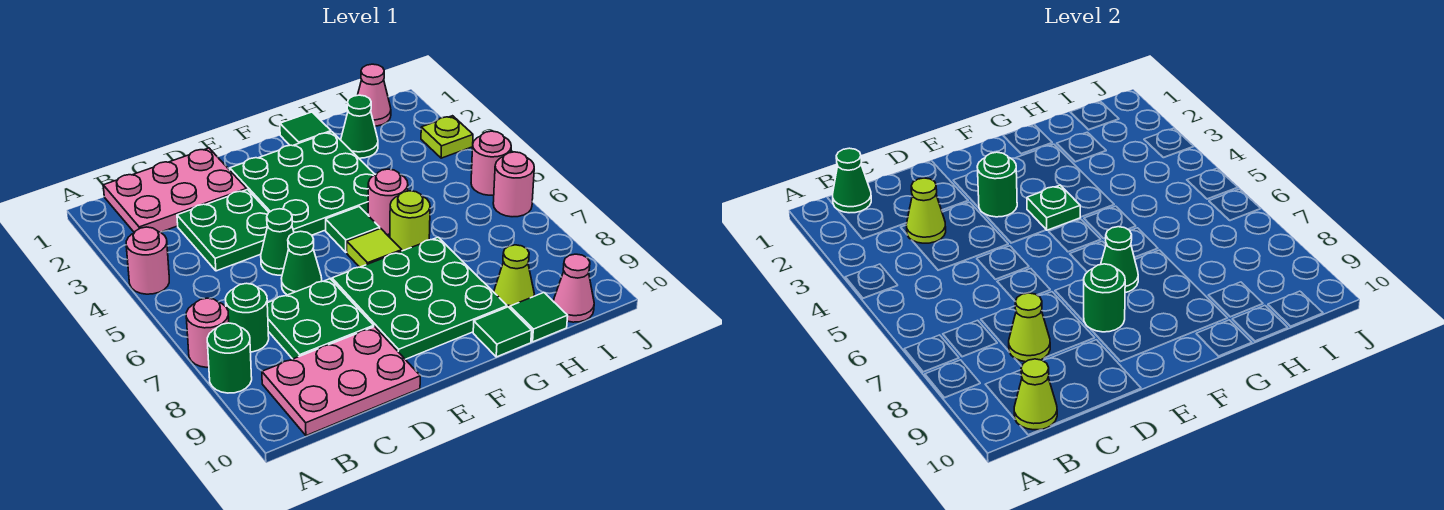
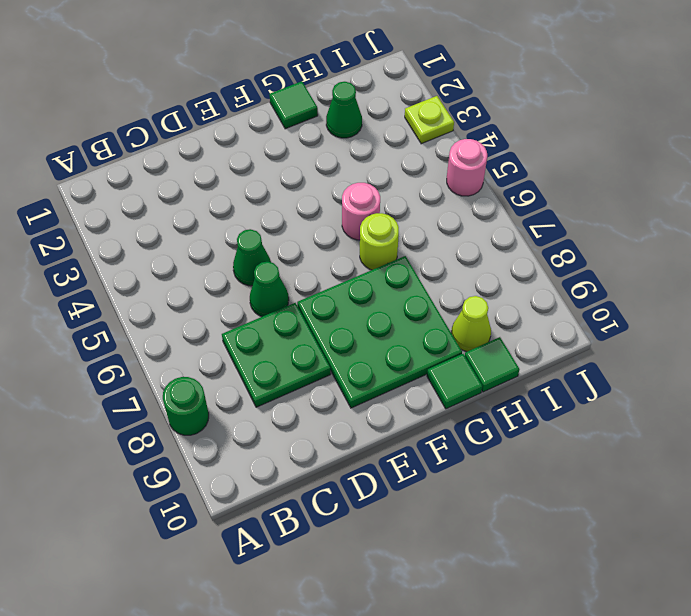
none -> pink 1x1 round brick [126,227,169,294]
none -> pink 1x1 round brick [186,298,229,367]
none -> pink 2x3 plate [103,148,247,233]
none -> green 1x1 round brick [225,283,269,352]

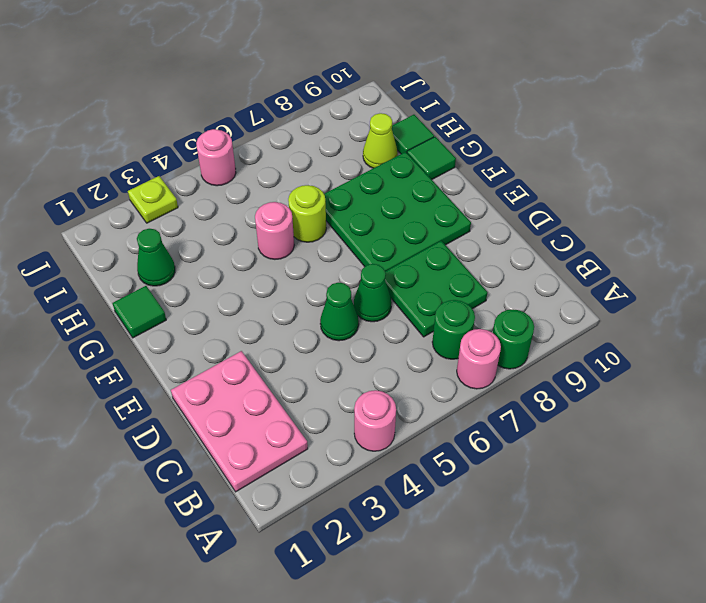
none -> pink 2x3 plate [262,327,420,436]
none -> green 2x2 plate [177,190,269,271]
none -> green 3x3 plate [230,132,375,235]
none -> green 1x1 tile [326,207,380,252]

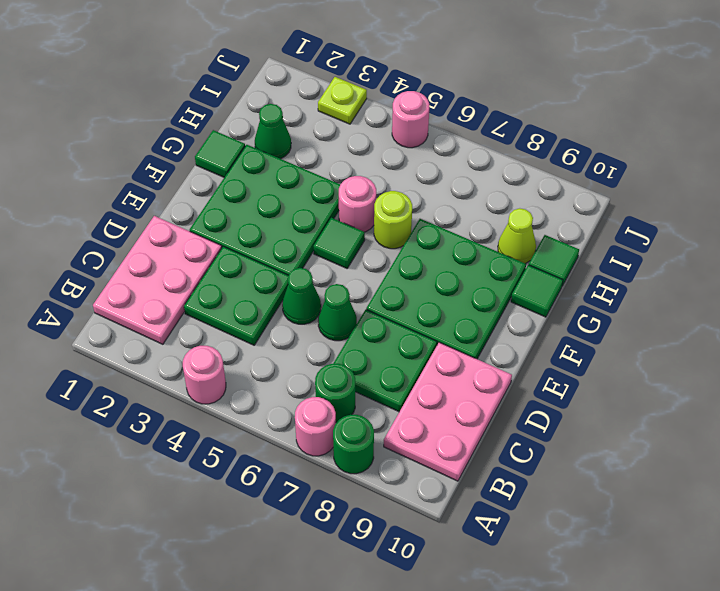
none -> lime 1x1 tile [347,228,402,267]
none -> pink 1x1 cone [358,64,391,126]
none -> pink 1x1 cone [553,254,594,322]
none -> pink 1x1 round brick [493,152,534,217]

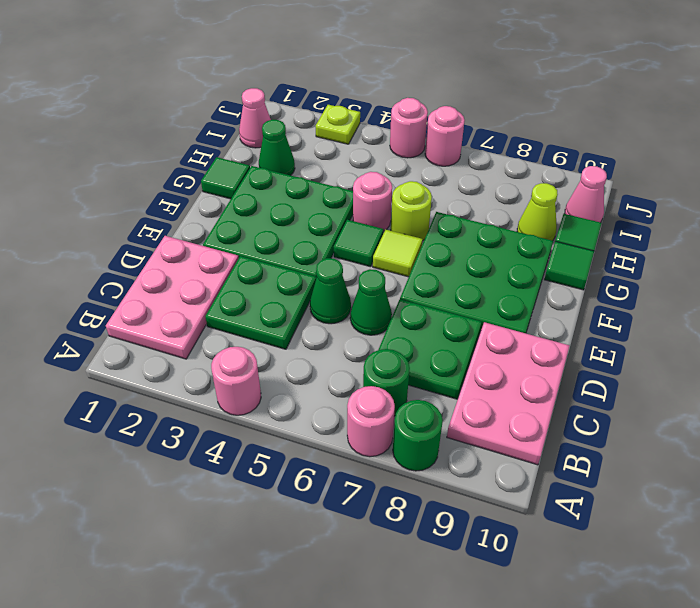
none -> green 1x1 cone [833,148,871,213]
none -> lime 1x1 cone [1014,359,1057,430]
none -> lime 1x1 cone [906,178,946,243]
none -> lime 1x1 cone [1009,293,1050,362]

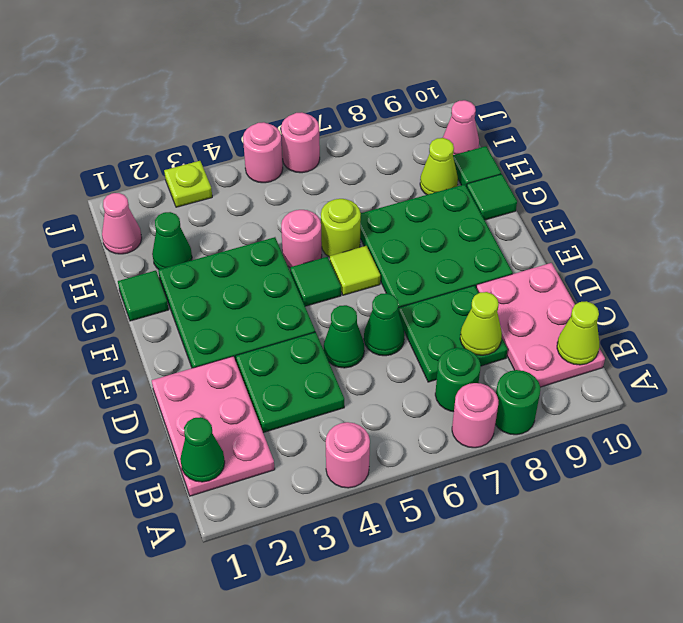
none -> lime 1x1 cone [906,178,946,243]
none -> green 1x1 round brick [977,152,1017,217]
none -> green 1x1 round brick [1084,264,1125,332]
none -> green 1x1 plate [1027,185,1080,230]

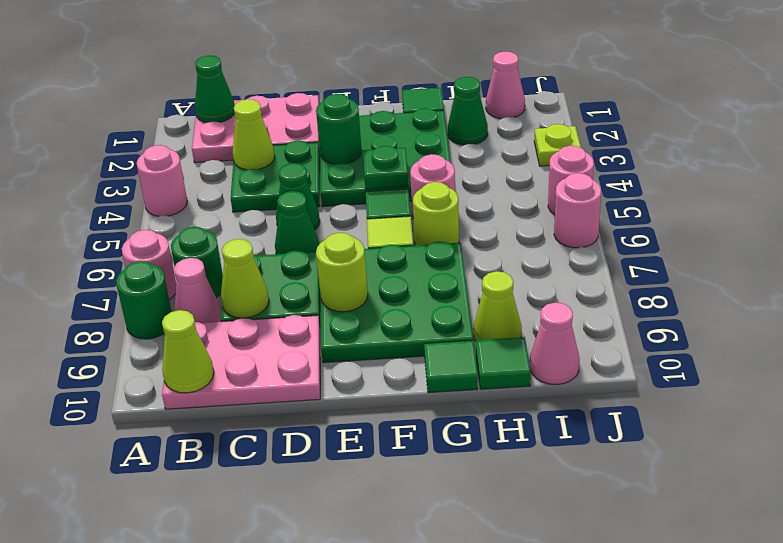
pink 1x1 cone [174,258,221,323] -> none
lime 1x1 round brick [316,233,368,312] -> green 1x1 round brick [1084,264,1125,332]
none -> green 1x1 cone [1101,227,1138,293]

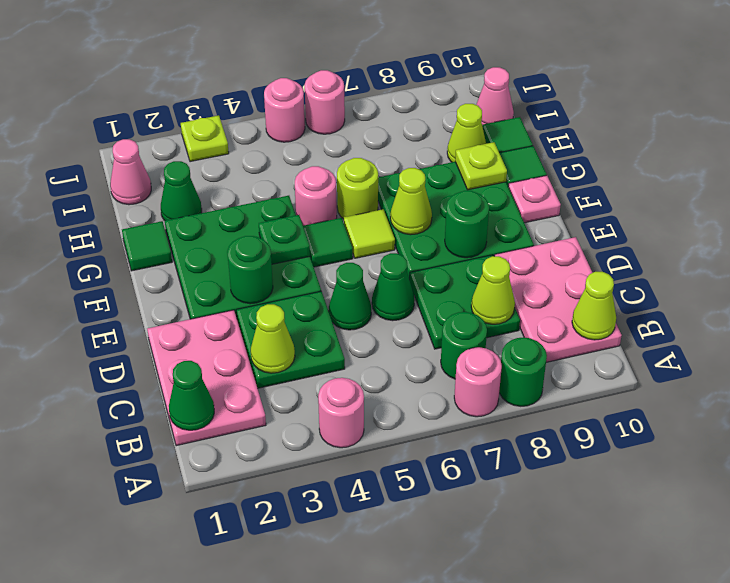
lime 1x1 cone [390,168,432,235] -> green 1x1 cone [1101,227,1138,293]
pink 1x1 plate [508,175,561,223] -> none
lime 1x1 plate [455,142,507,190] -> none

